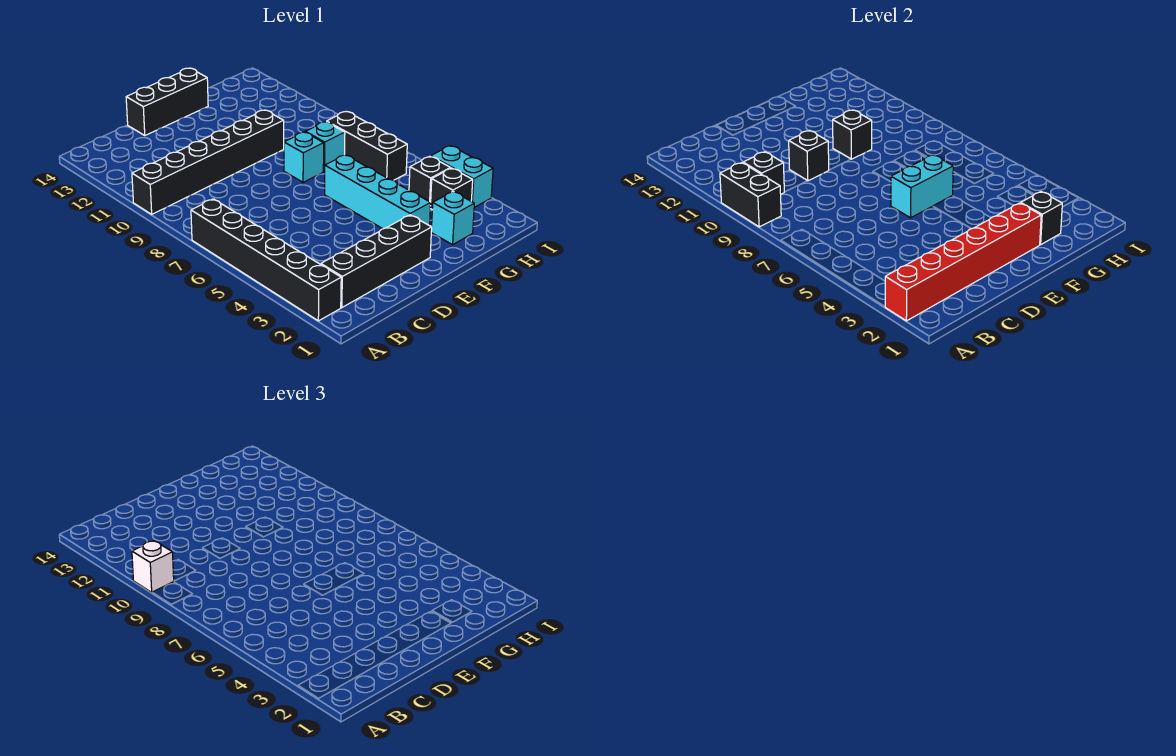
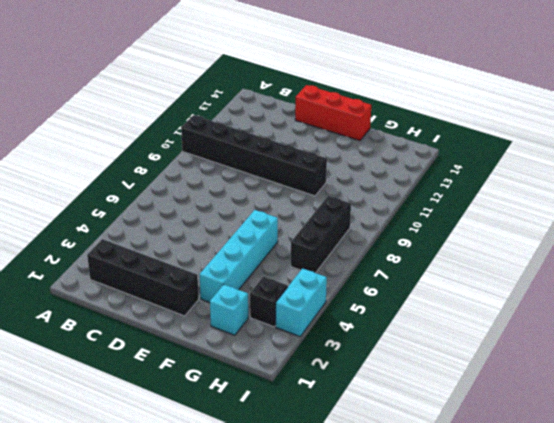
red 1x3 brick [295,85,371,141] -> black 1x3 brick [126,68,208,135]
none -> black 1x6 brick [191,199,341,321]
none -> cyan 1x1 brick [284,132,324,182]
none -> cyan 1x1 brick [305,122,345,171]

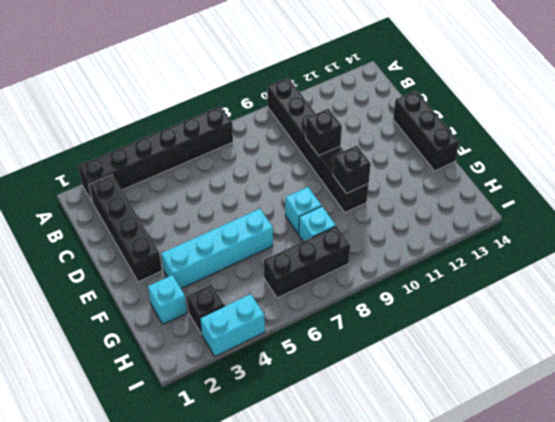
none -> black 1x1 brick [409,156,450,202]
none -> red 1x6 brick [885,203,1041,321]
none -> black 1x2 brick [720,163,781,227]

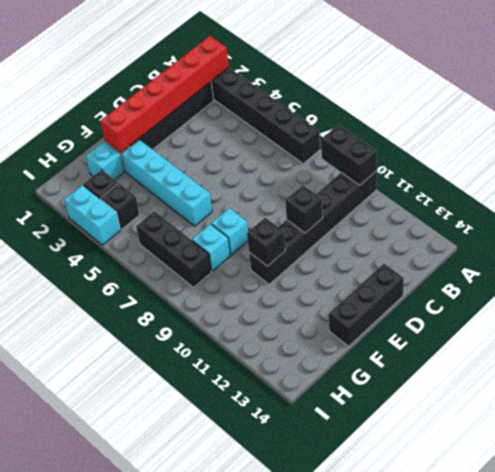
none -> black 1x1 brick [743,152,784,194]
none -> cyan 1x2 brick [891,155,953,218]
none -> black 1x1 brick [1021,192,1062,245]

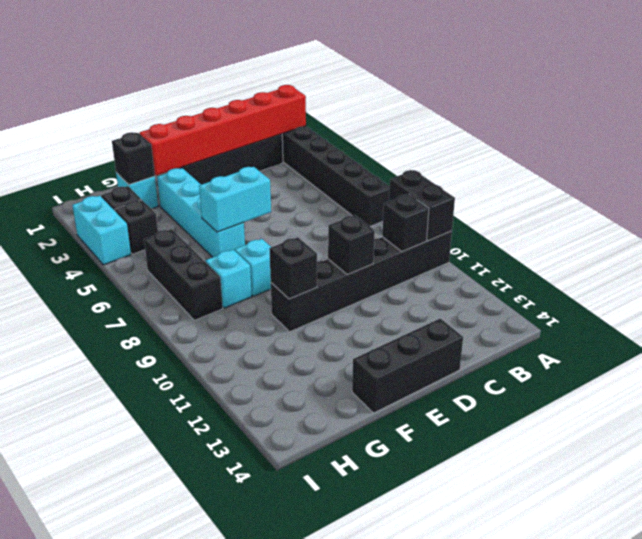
none -> white 1x1 brick [132,541,174,592]

